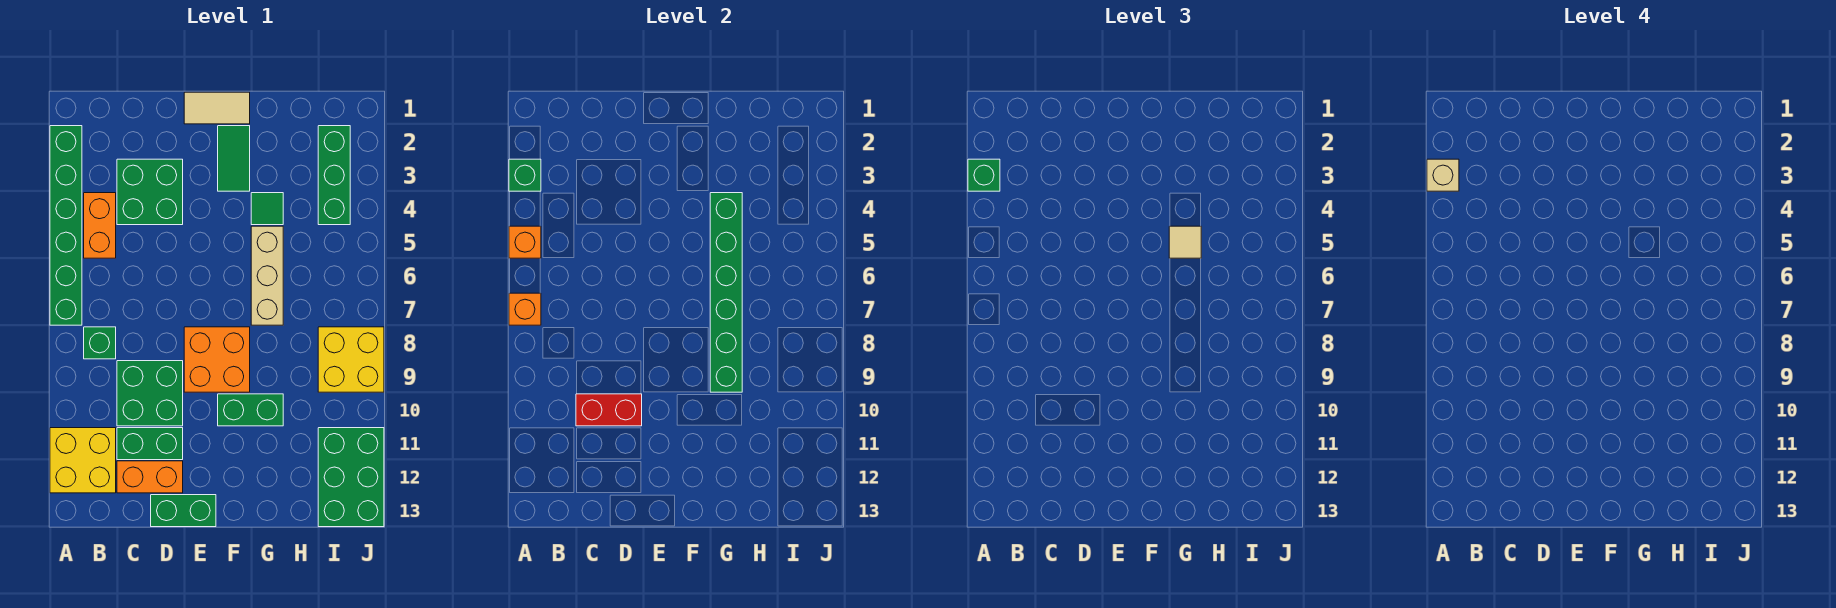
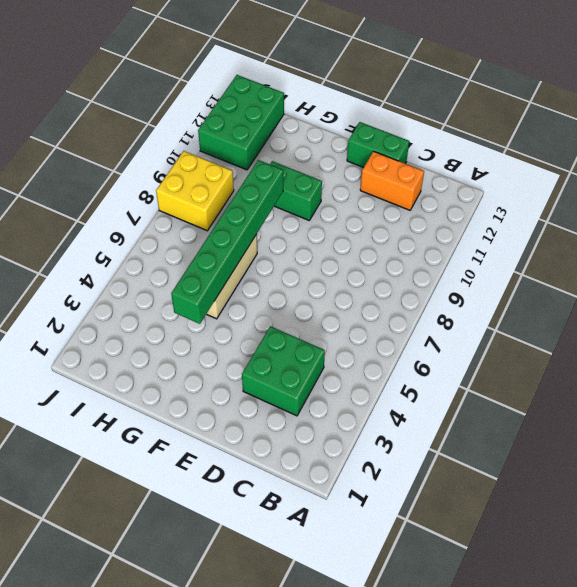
none -> green 1x6 brick [50,126,82,325]
none -> yellow 2x2 brick [50,428,116,493]
none -> orange 1x2 brick [84,193,116,258]

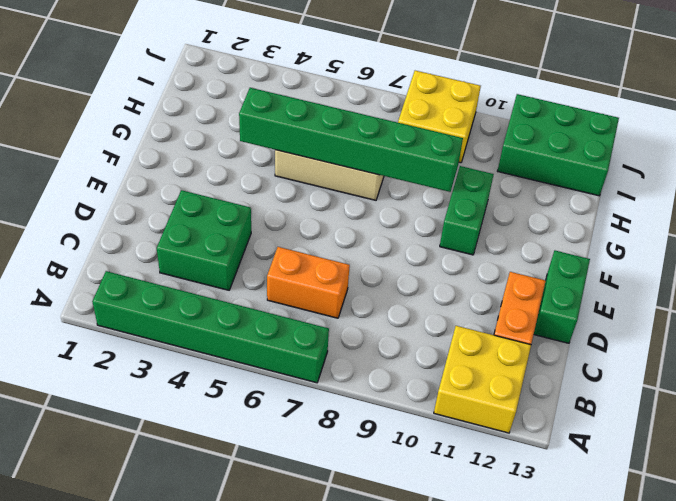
orange 1x2 brick [267,247,350,318] -> orange 1x2 brick moved to [84,193,116,258]
none -> green 1x1 brick [84,327,116,359]
none -> green 2x2 brick [117,361,183,426]
none -> green 1x2 brick [117,428,183,460]

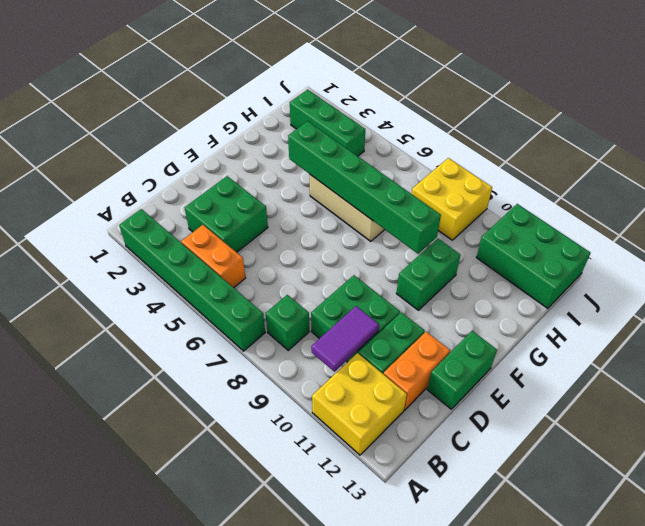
purple 1x2 tile [311,306,379,372] -> red 1x2 brick [576,394,642,426]
none -> tan 1x2 tile [184,92,250,124]
none -> orange 2x2 brick [184,327,250,392]
none -> green 1x2 tile [218,126,250,191]

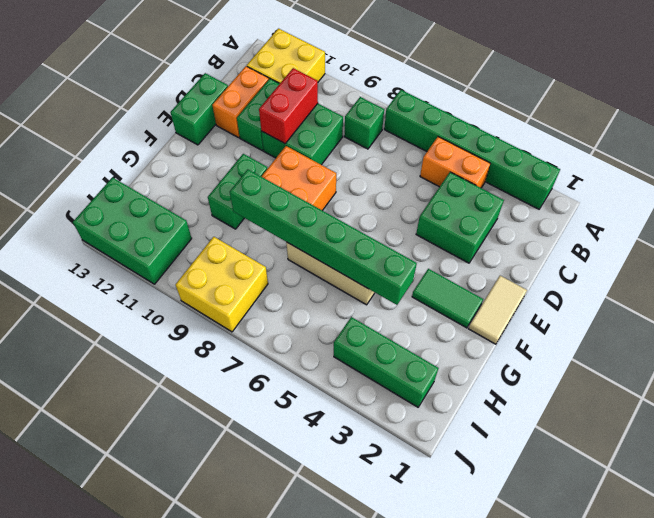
none -> green 1x1 tile [251,193,283,225]
none -> green 1x1 brick [509,159,541,191]
none -> orange 1x1 brick [509,226,541,258]

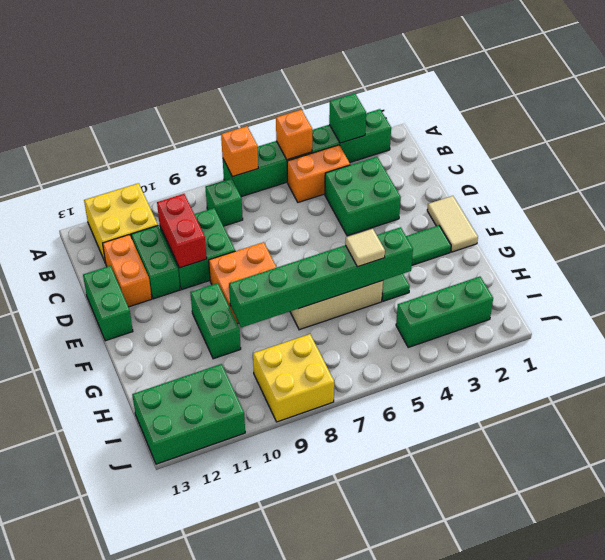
none -> green 1x1 brick [968,159,1000,191]
none -> tan 1x1 brick [1427,159,1459,191]

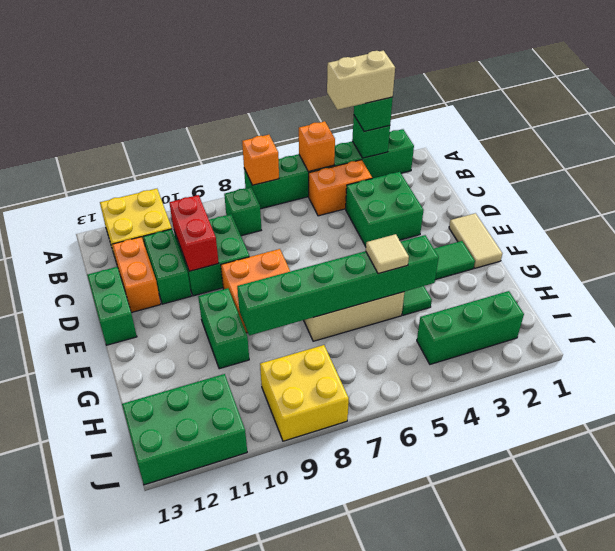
tan 1x2 brick [327,51,395,110] -> tan 1x1 brick [1427,159,1459,191]

